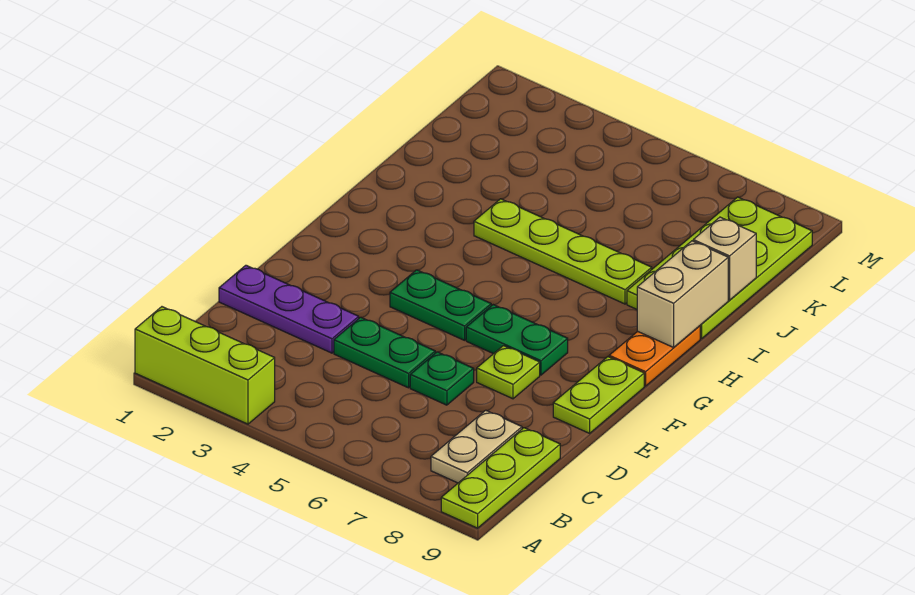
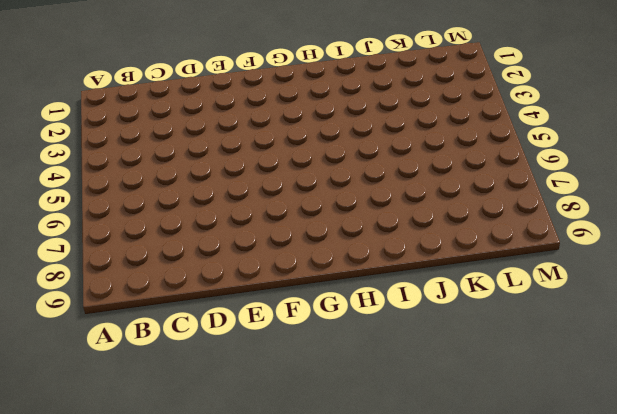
none -> lime 1x3 brick [135,307,275,424]
none -> lime 1x3 plate [441,428,560,528]
none -> tan 1x2 plate [431,410,522,483]

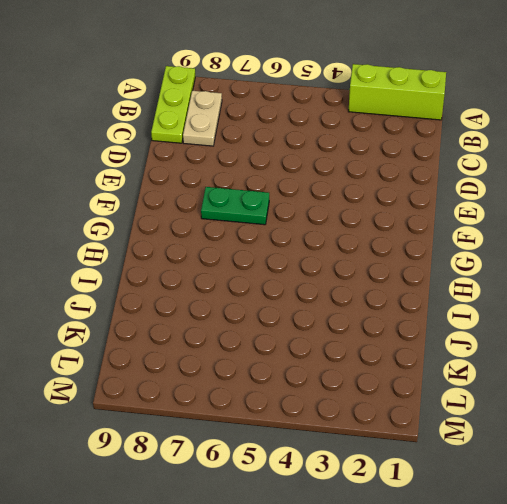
none -> purple 1x3 plate [219,265,359,353]
none -> green 1x2 plate [334,317,435,388]
none -> green 1x1 plate [410,352,474,405]

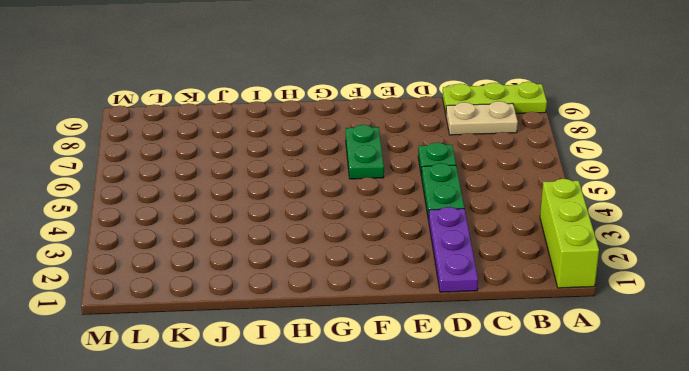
none -> lime 1x1 plate [477,346,540,399]
none -> lime 1x2 plate [553,357,644,433]
none -> green 1x2 plate [390,270,491,340]

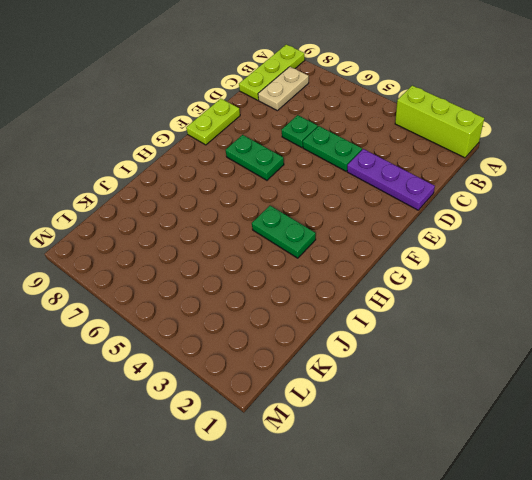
green 1x2 plate [252,206,316,258] -> green 1x2 plate moved to [390,270,491,340]
none -> lime 1x1 plate [477,346,540,399]
none -> orange 1x2 plate [609,326,700,386]
none -> lime 1x4 plate [474,199,652,304]

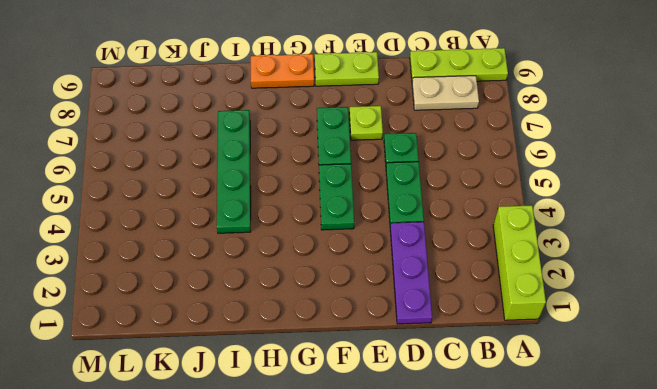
green 1x4 plate [217,110,251,233] -> lime 1x4 plate [474,199,652,304]
none -> lime 2x4 plate [627,197,812,339]
none -> tan 1x2 brick [637,241,728,347]
none -> tan 1x1 brick [693,217,756,300]

